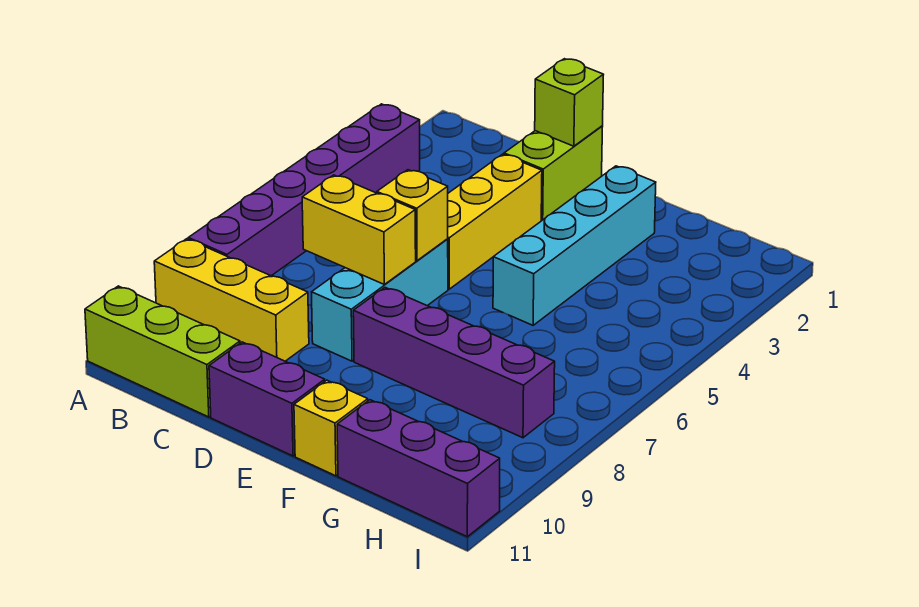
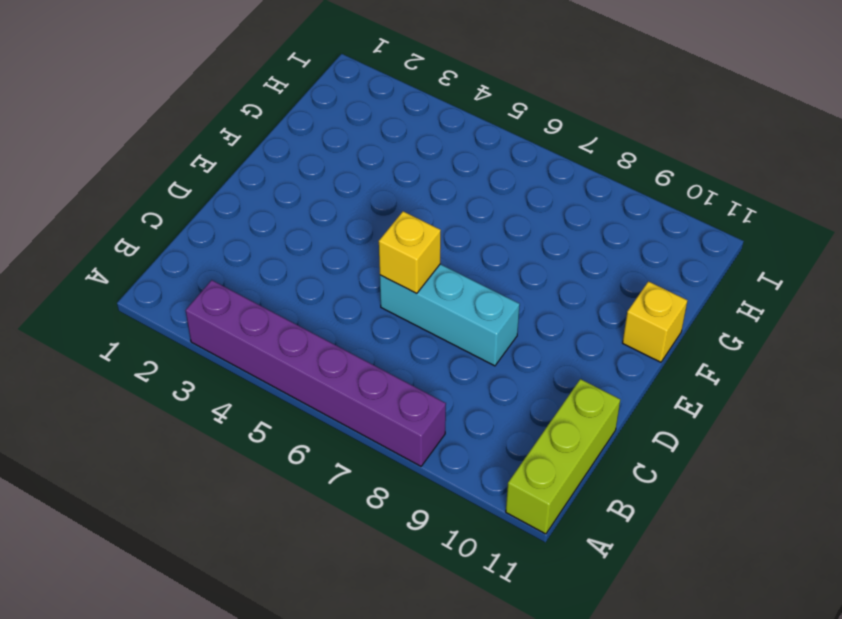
none -> yellow 1x3 brick [154,239,309,361]
none -> lime 1x2 brick [504,126,603,220]
none -> yellow 1x3 brick [448,154,542,289]

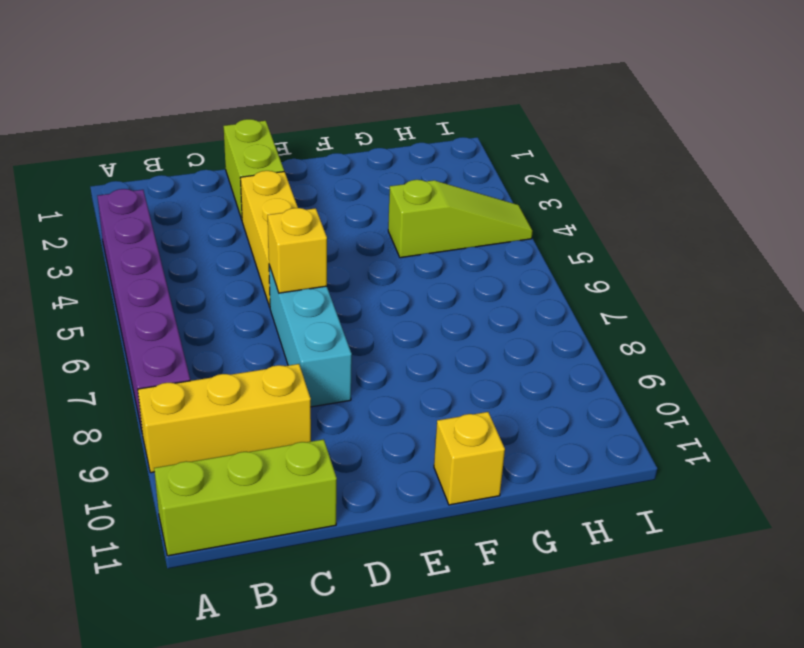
lime 1x3 slope [388,180,533,258] -> none
none -> purple 1x2 brick [209,342,325,456]
none -> purple 1x4 brick [353,288,555,438]
none -> cyan 1x4 brick [493,166,656,325]

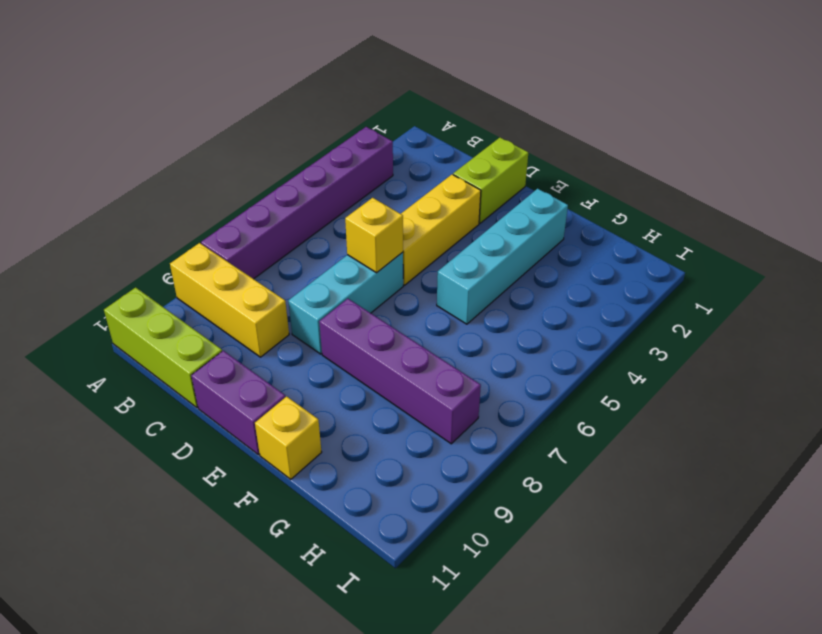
none -> purple 1x3 brick [337,400,500,537]
none -> yellow 1x2 brick [302,175,416,284]
none -> lime 1x1 brick [535,59,604,146]

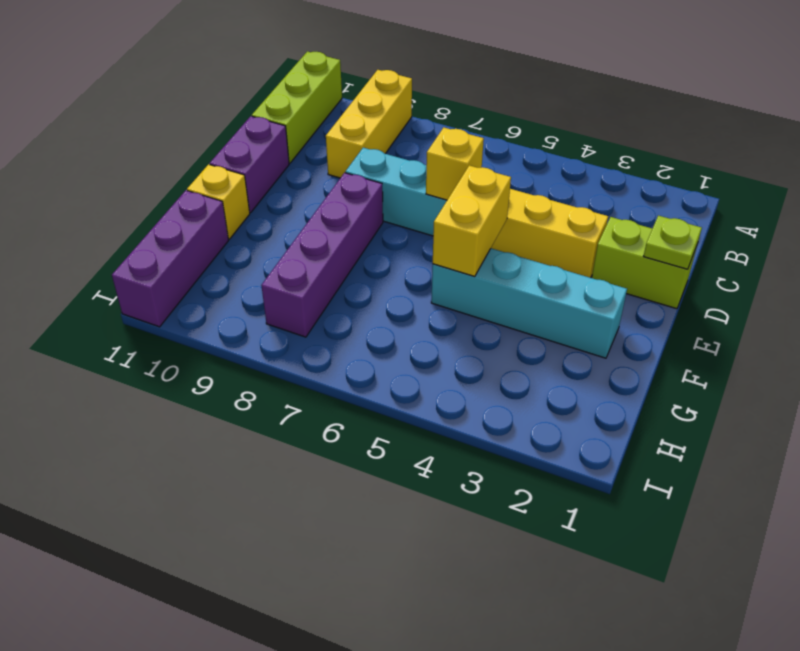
lime 1x1 plate [644,216,702,269] -> lime 1x1 brick [535,59,604,146]
yellow 1x2 brick [433,165,511,276] -> yellow 1x2 brick moved to [302,175,416,284]
none -> purple 1x6 brick [188,104,420,276]

